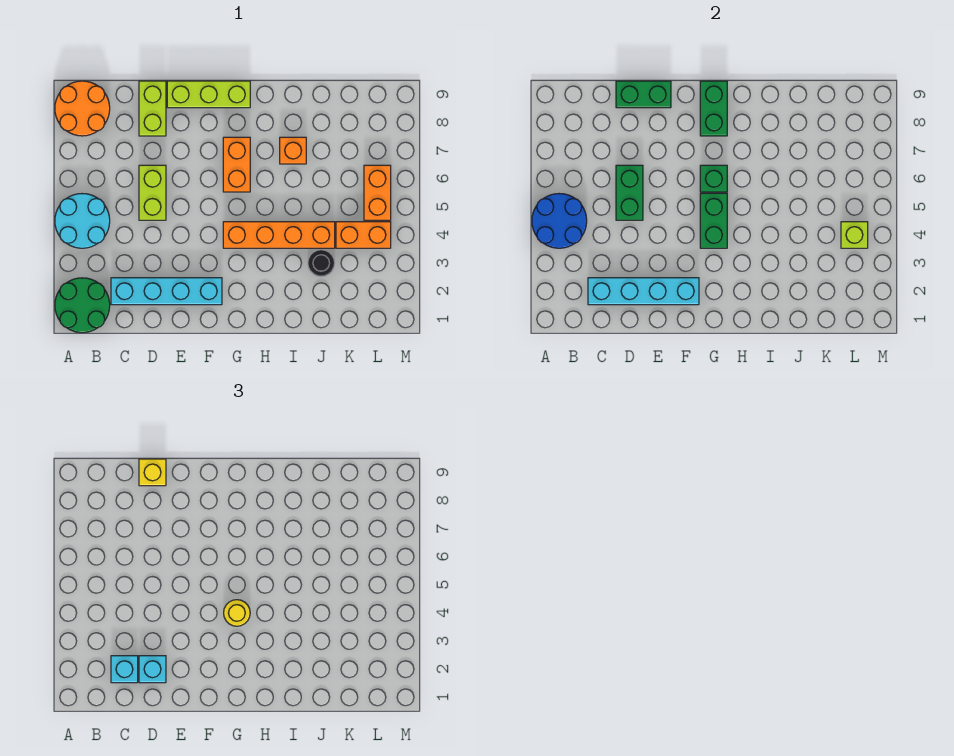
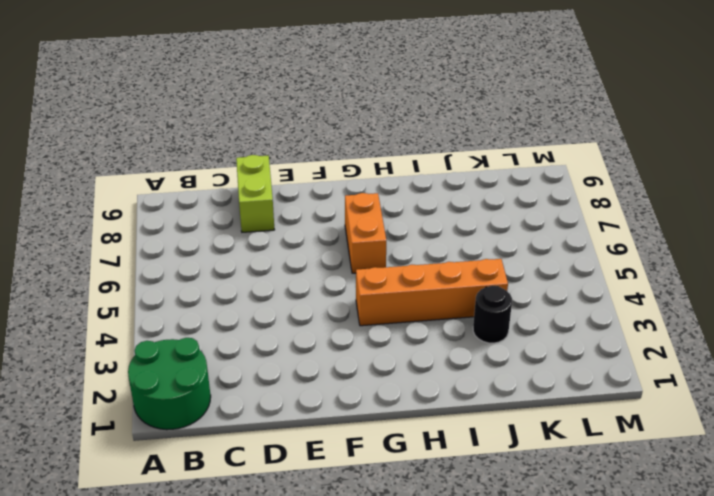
none -> cyan 2x2 round brick [55,194,110,248]
none -> orange 2x2 round brick [55,81,110,136]
none -> cyan 1x4 brick [111,278,222,305]

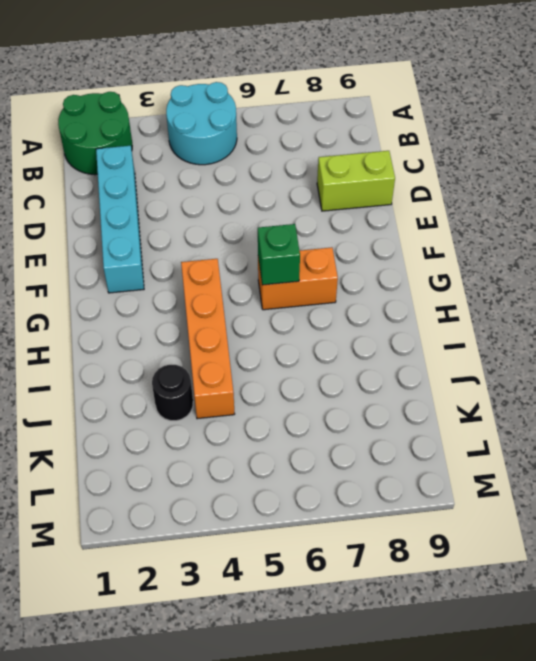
none -> orange 2x2 round brick [55,81,110,136]
none -> lime 1x2 brick [139,165,166,220]
none -> lime 1x3 brick [167,81,250,108]

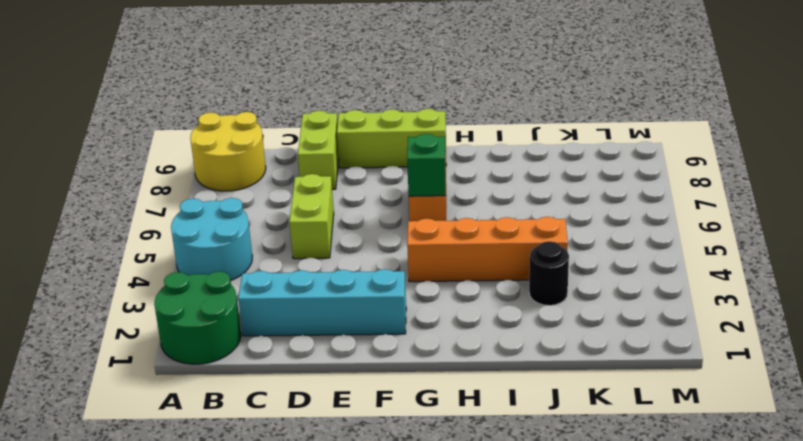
yellow 2x2 round brick [190,112,266,191] -> orange 2x2 round brick [55,81,110,136]
none -> orange 1x1 brick [280,137,306,164]
none -> orange 1x2 brick [336,222,391,248]
none -> orange 1x2 brick [364,165,391,220]

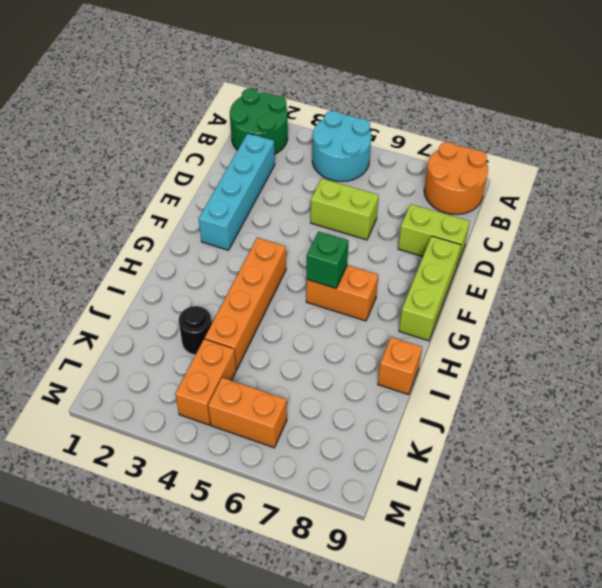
orange 1x1 brick [378,337,422,395] -> orange 1x1 brick moved to [280,137,306,164]
none -> blue 2x2 round brick [532,194,587,248]
none -> cyan 1x4 brick [588,278,699,305]
none -> green 1x2 brick [616,165,643,220]

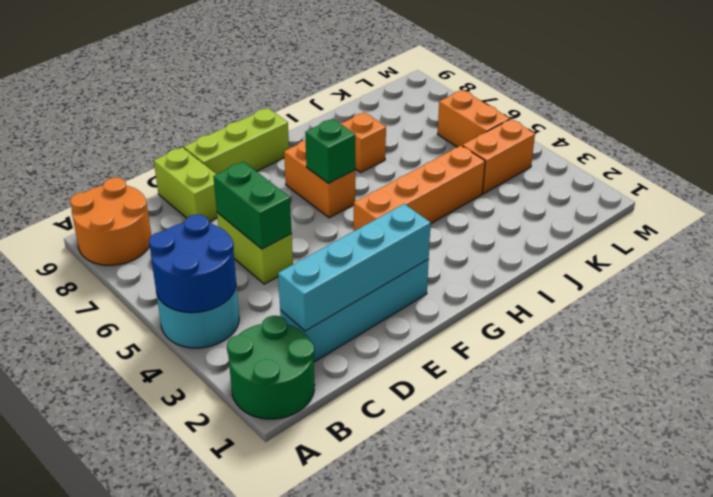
none -> black 1x1 round brick [308,250,335,276]
none -> green 1x2 brick [616,81,671,108]
none -> green 1x2 brick [700,193,727,248]

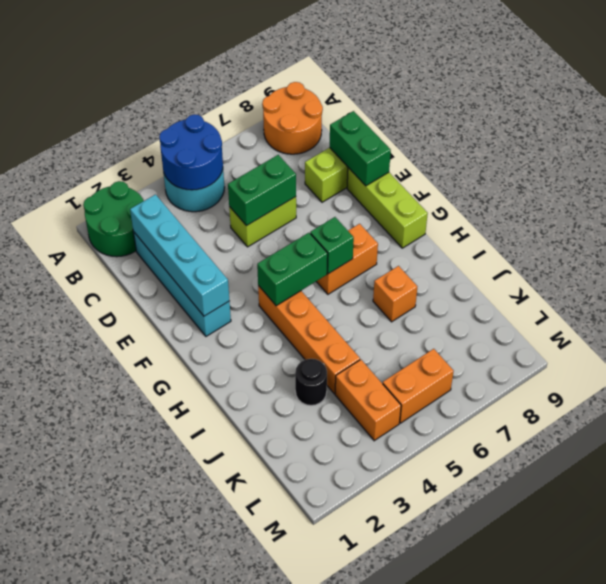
none -> green 1x2 brick [700,81,727,136]
none -> lime 1x1 brick [841,222,868,248]
none -> cyan 1x1 brick [111,656,138,683]

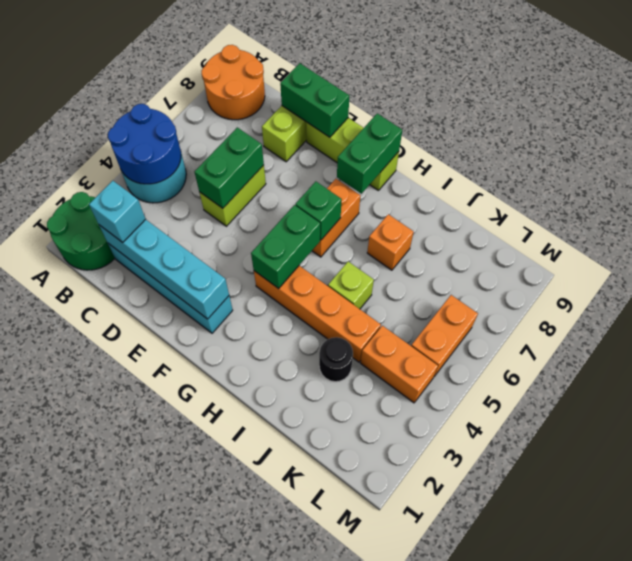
lime 1x1 brick [328,262,374,309] -> lime 1x1 brick moved to [841,222,868,248]
none -> cyan 1x1 brick [139,656,166,683]
none -> yellow 1x1 brick [139,459,166,486]
none -> yellow 1x1 round brick [224,600,250,626]

